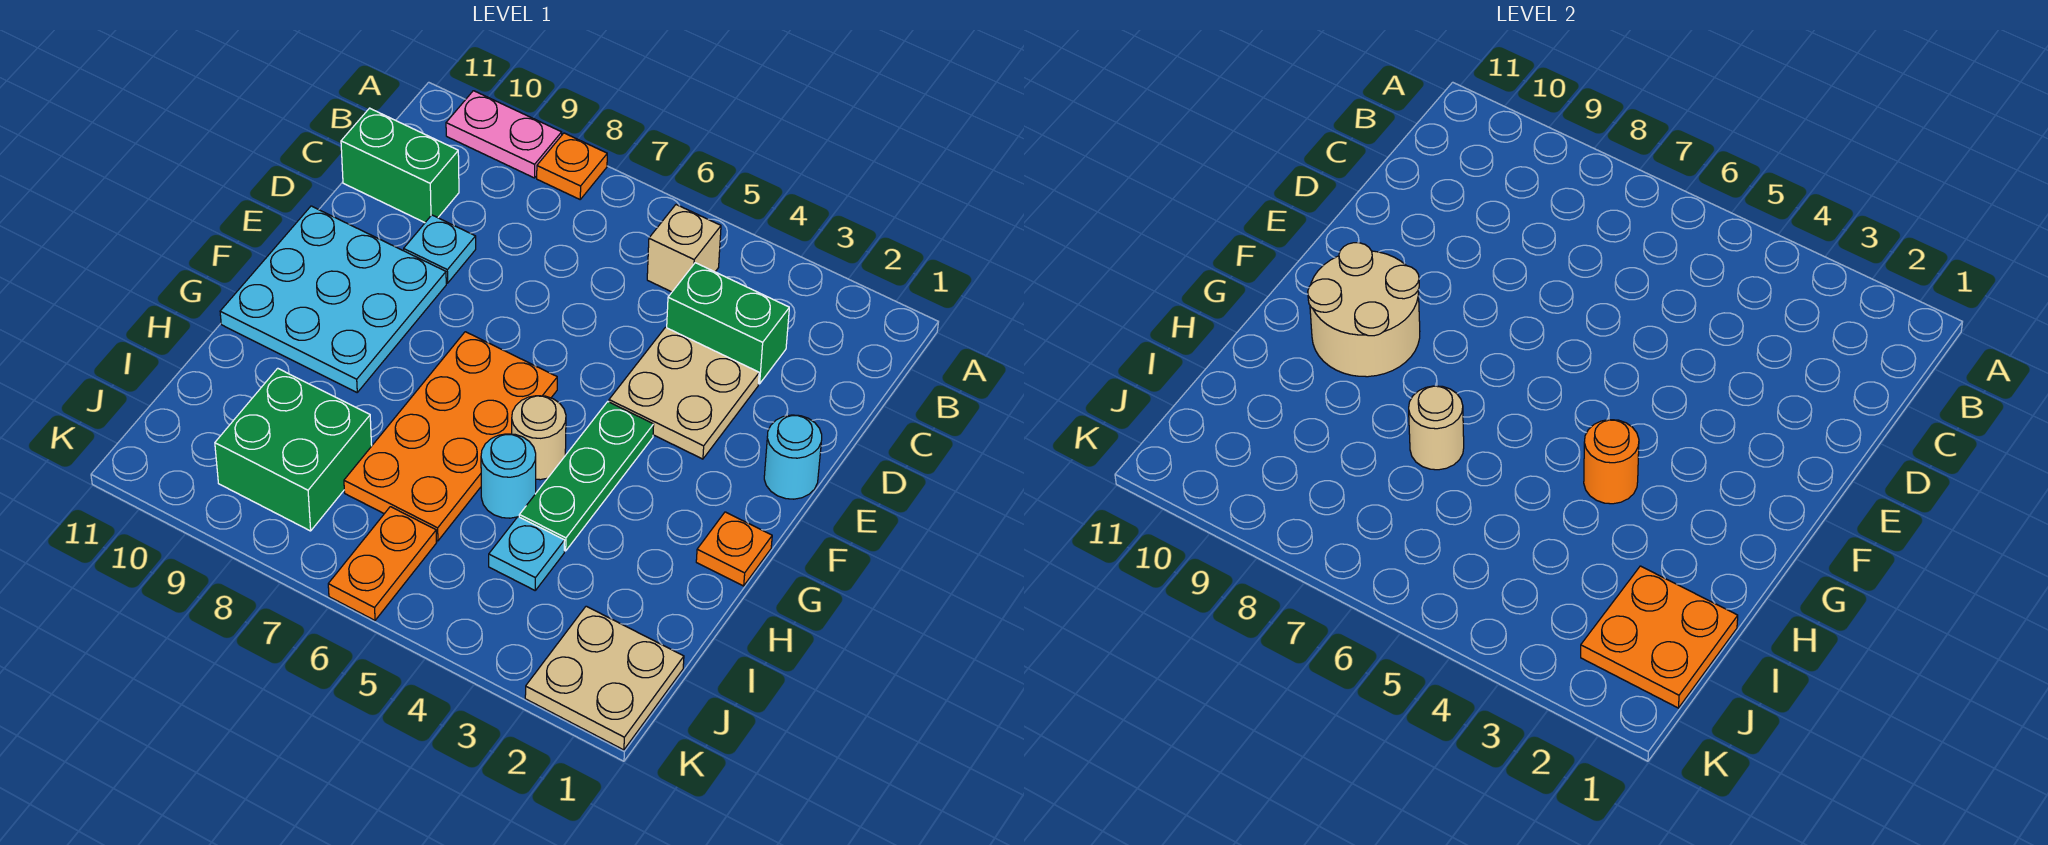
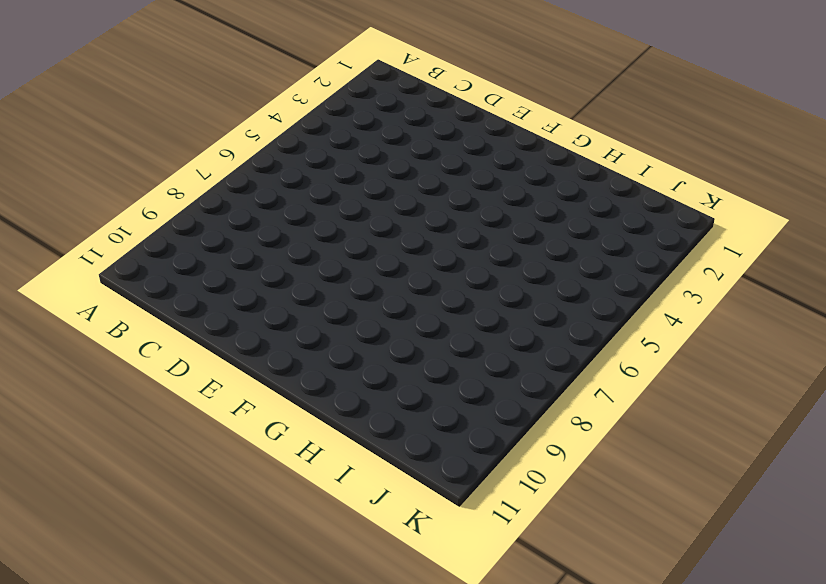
none -> orange 1x1 plate [537,133,607,199]
none -> pink 1x2 plate [446,91,562,178]
none -> tan 1x1 brick [647,205,721,292]

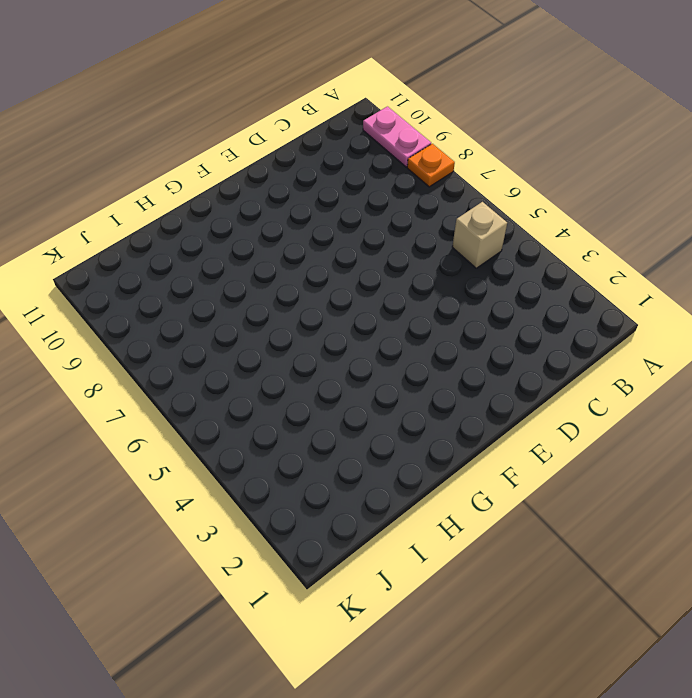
none -> green 1x2 brick [667,263,789,384]
none -> green 1x2 brick [341,108,459,223]
none -> tan 2x2 plate [609,327,759,459]

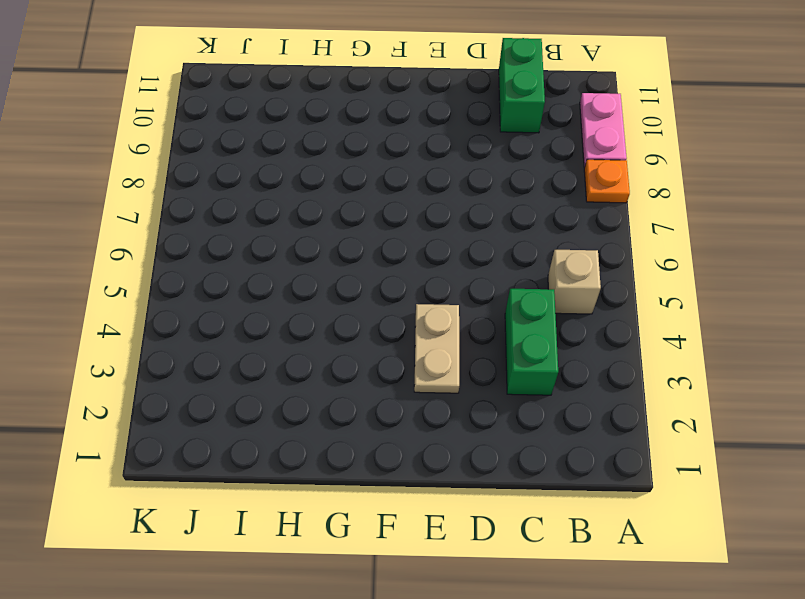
tan 1x2 plate [414,304,459,393] -> tan 2x2 plate [609,327,759,459]
none -> cyan 1x1 plate [404,215,476,283]
none -> cyan 1x1 round brick [764,415,822,499]
none -> cyan 3x3 plate [220,206,446,392]

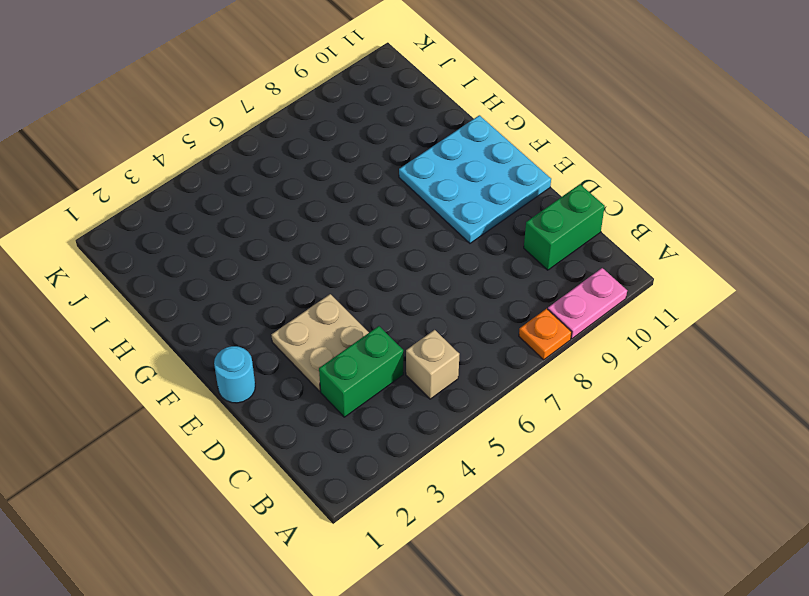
none -> cyan 1x1 plate [404,215,476,283]
none -> green 1x3 plate [519,402,654,551]
none -> orange 2x4 plate [344,332,557,541]

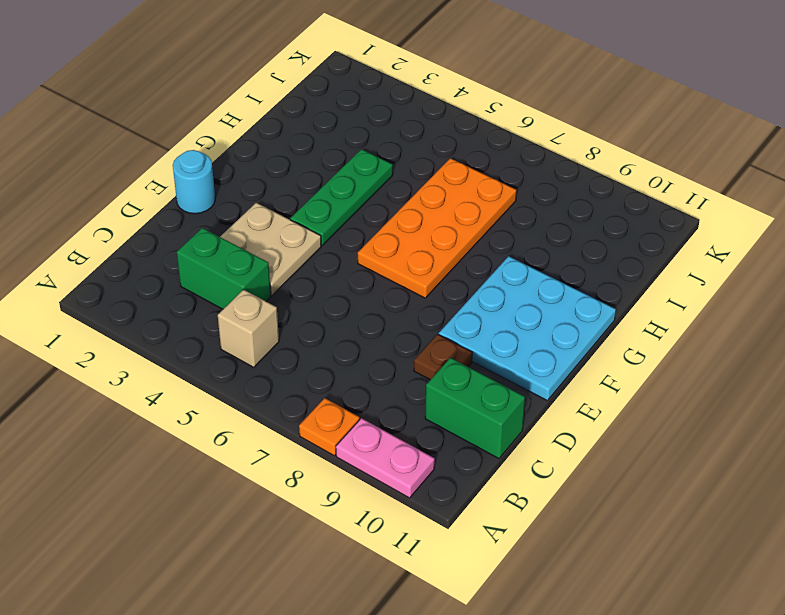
brown 1x1 plate [414,334,472,380] -> cyan 1x1 plate [404,215,476,283]
none -> orange 1x1 plate [696,512,772,586]
none -> tan 1x1 round brick [512,396,566,480]
none -> cyan 1x1 round brick [481,434,536,518]

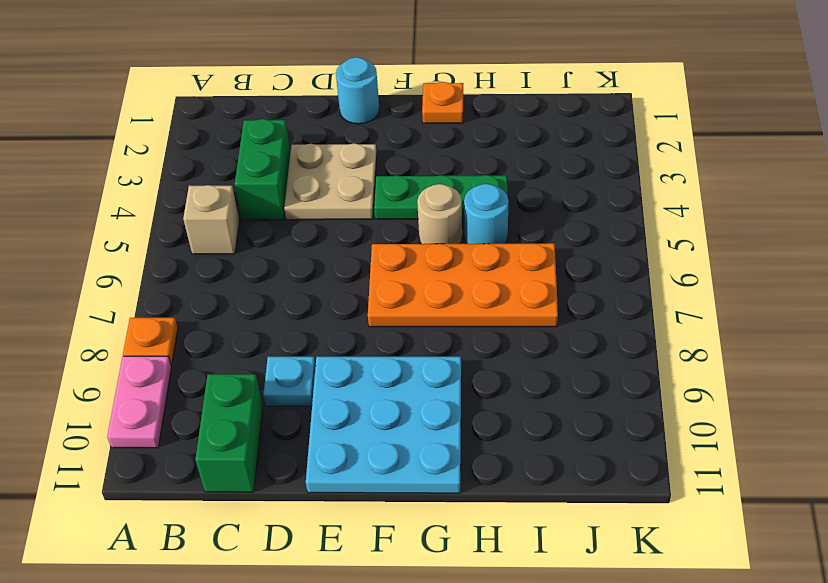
none -> cyan 1x1 plate [489,517,565,590]
none -> green 2x2 brick [215,368,372,531]
none -> tan 2x2 plate [525,606,684,750]

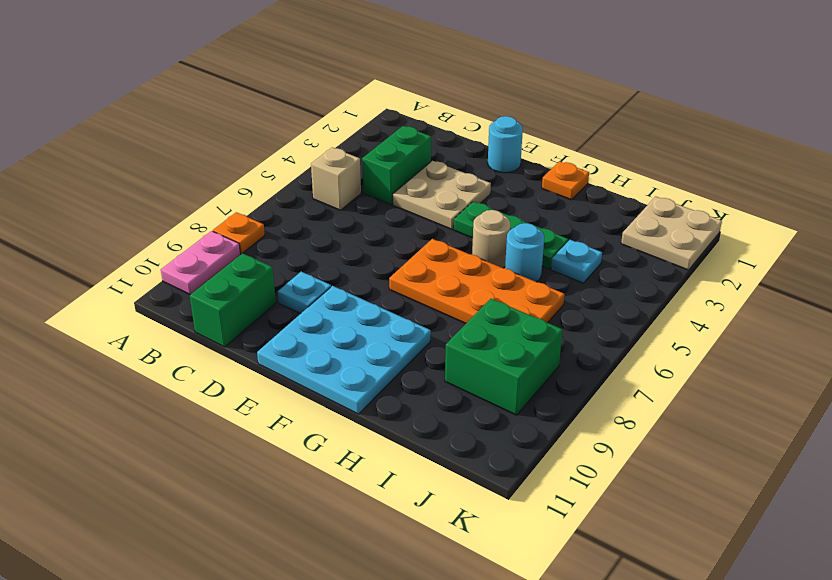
none -> orange 1x2 plate [328,507,436,620]
none -> tan 2x2 round brick [1308,243,1420,377]
none -> orange 1x1 round brick [1584,420,1639,504]

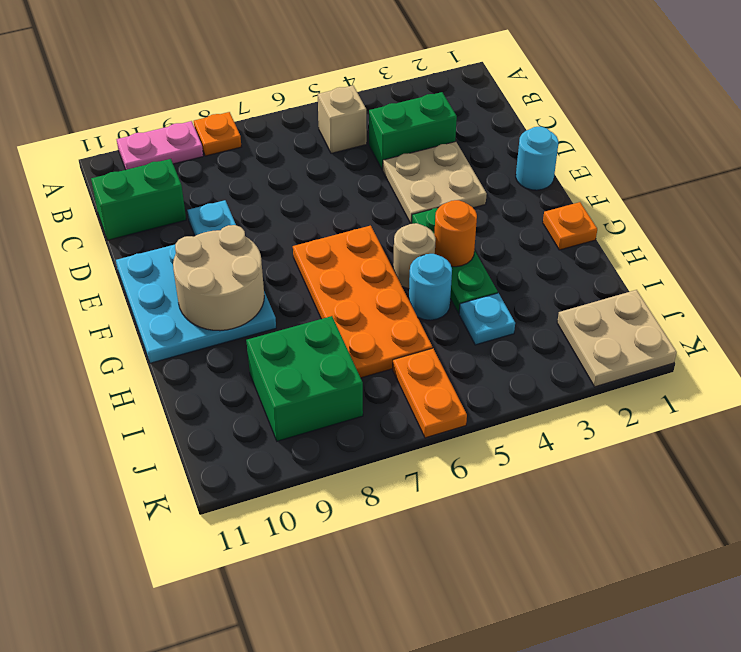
none -> tan 1x1 round brick [1409,386,1464,470]
none -> orange 2x2 plate [1581,566,1738,708]

